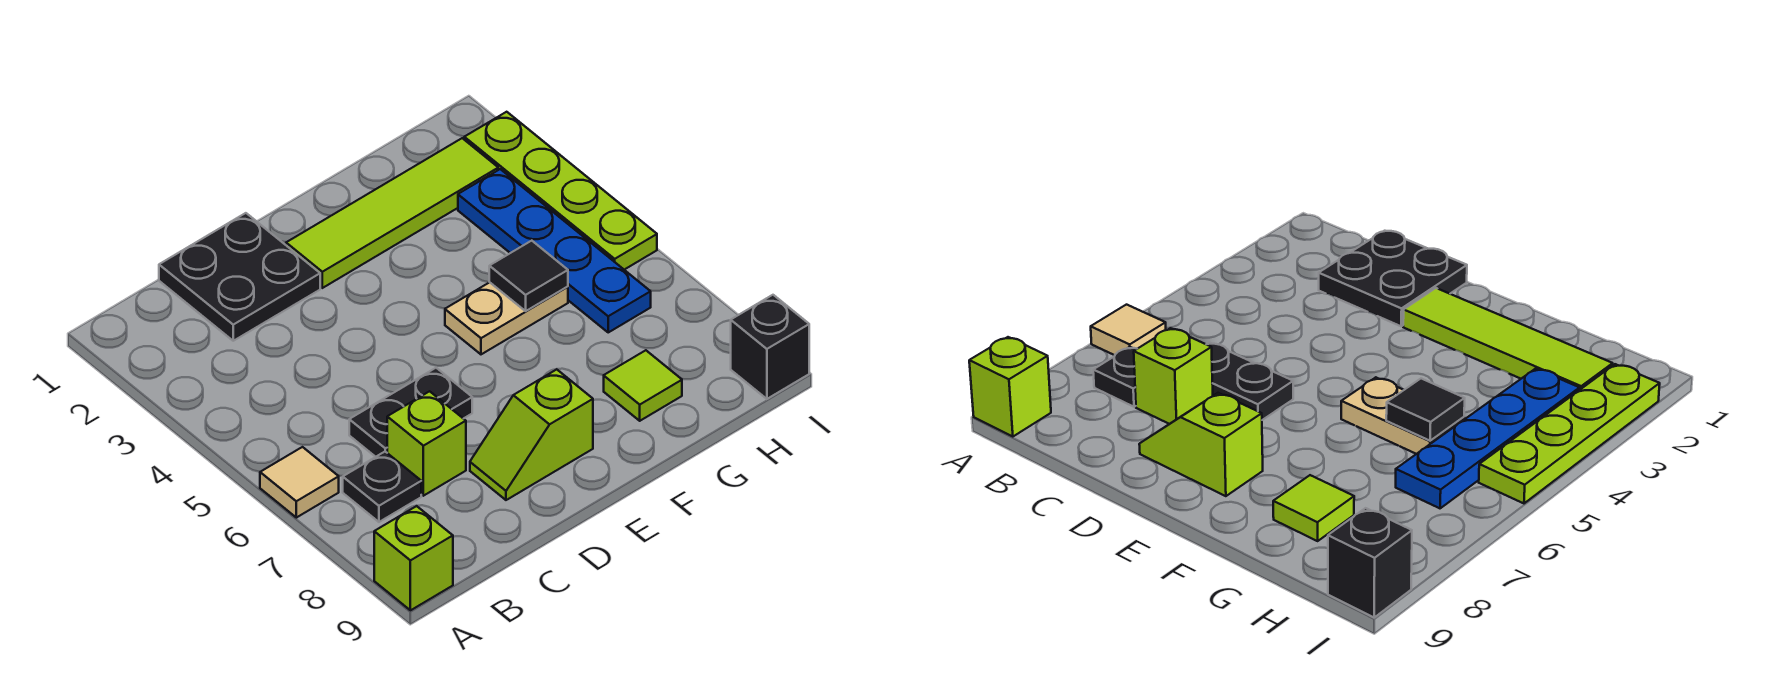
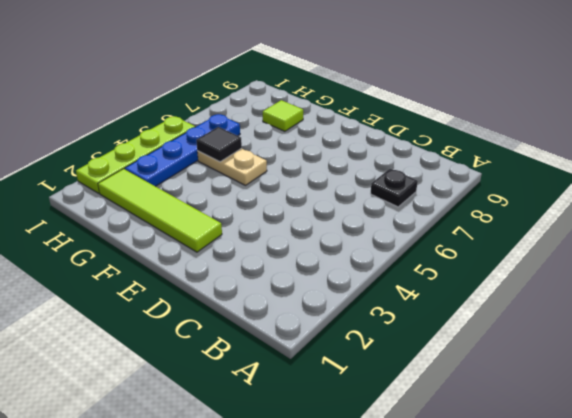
none -> tan 1x1 tile [260,447,339,518]
none -> lime 1x1 brick [374,506,453,610]
none -> black 2x2 plate [159,213,320,341]

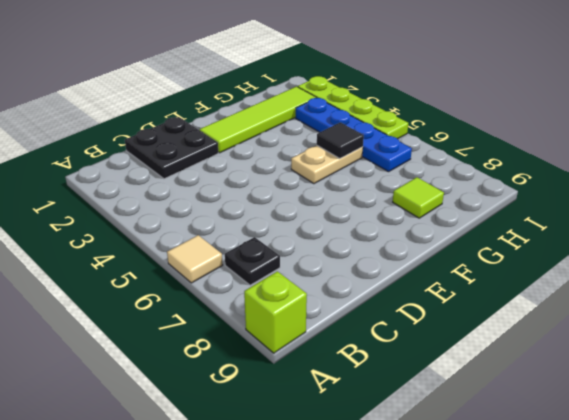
none -> black 1x2 plate [349,368,472,457]
none -> lime 1x1 brick [387,391,466,496]
none -> lime 1x2 slope [470,369,593,500]

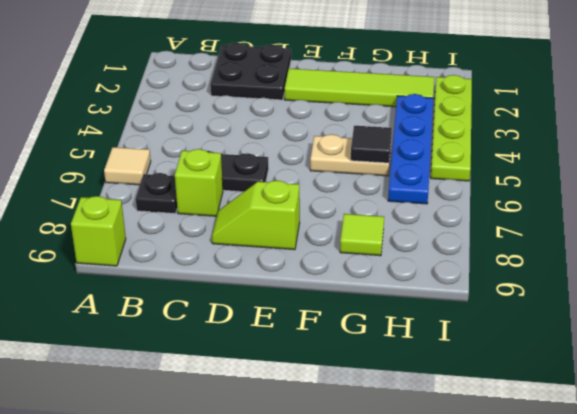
none -> black 1x1 brick [731,295,809,399]

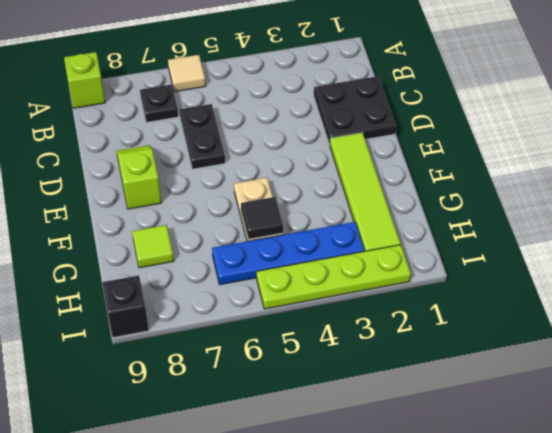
none -> lime 1x1 brick [387,391,466,496]

